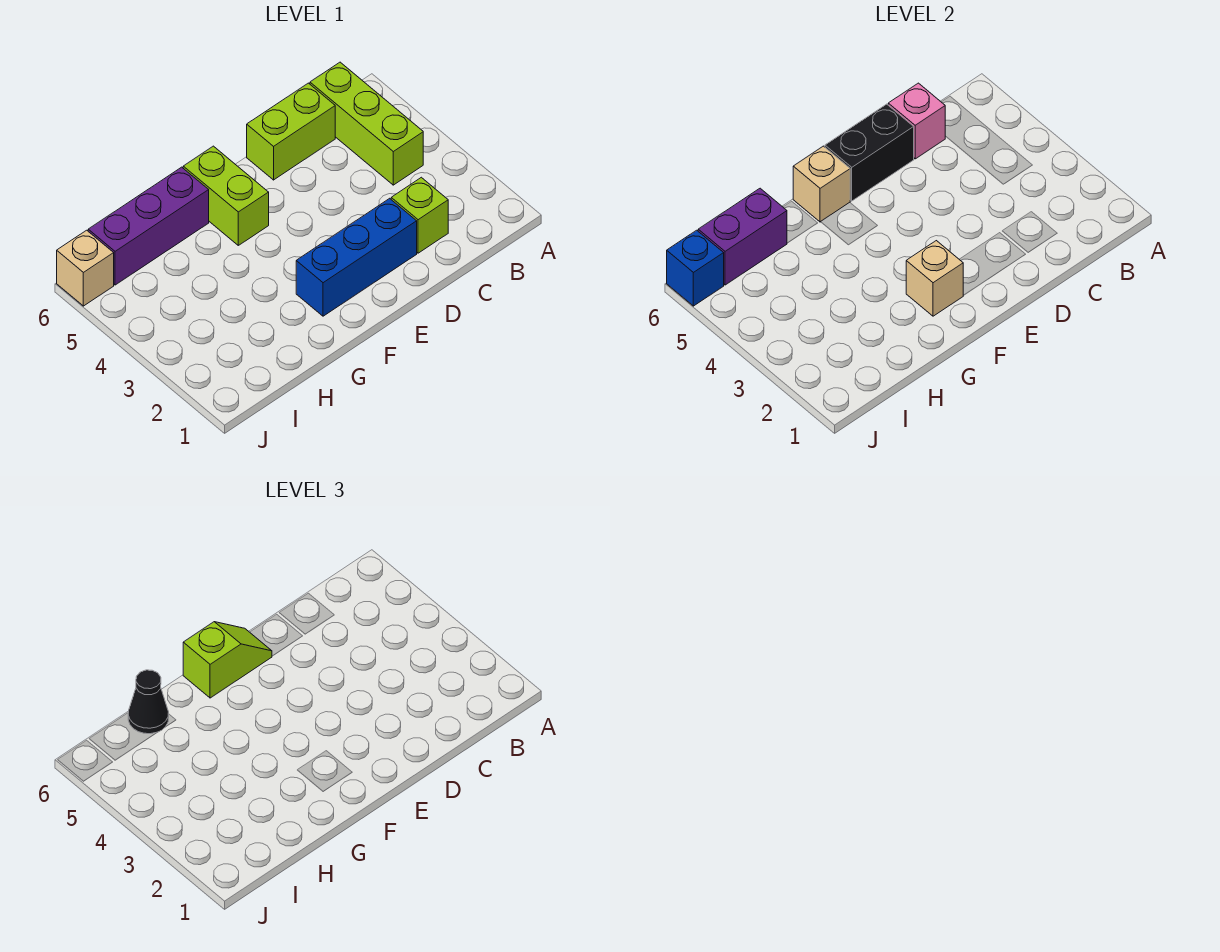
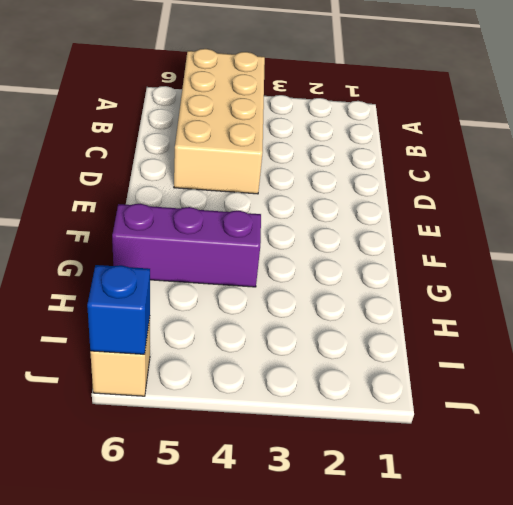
tan 2x4 brick [174,49,265,194] -> lime 1x3 brick [310,62,423,185]
purple 1x3 brick [112,204,261,287] -> purple 1x3 brick turned to [88,167,209,285]
none -> lime 1x1 brick [391,177,448,253]
none -> lime 1x2 brick [247,83,335,180]
none -> blue 1x3 brick [296,198,417,316]

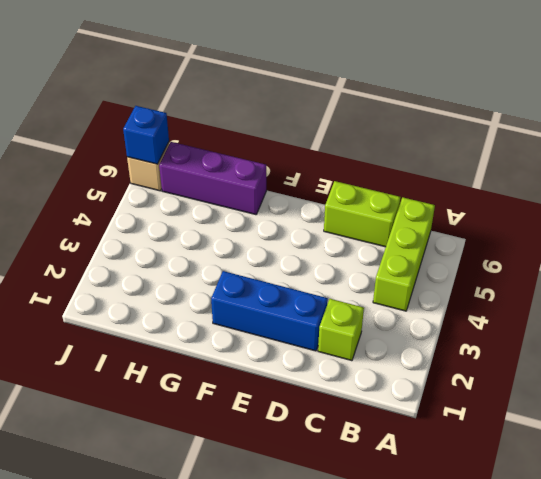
none -> lime 1x2 brick [183,146,269,245]
none -> pink 1x1 brick [888,83,945,159]
none -> black 1x2 brick [825,104,914,201]

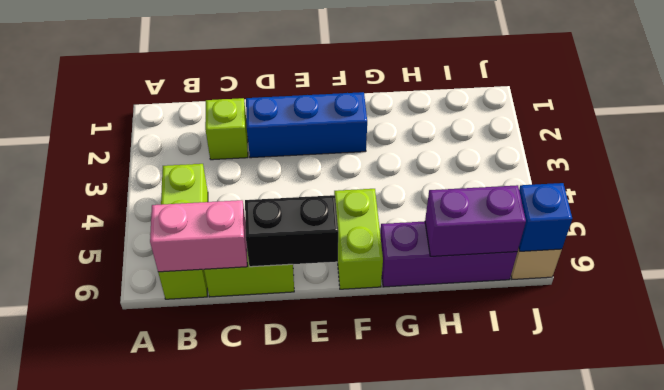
pink 1x2 brick [150,200,247,272] -> pink 1x1 brick [888,83,945,159]
none -> tan 1x1 brick [906,241,963,316]
none -> tan 1x1 brick [793,146,850,222]
none -> lime 1x2 slope [183,622,272,698]

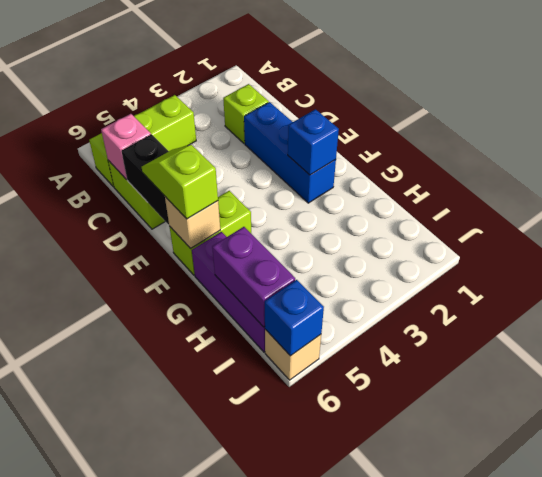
blue 1x1 brick [288,109,339,175] -> tan 1x1 brick [906,241,963,316]
none -> black 1x1 cone [128,670,169,734]

